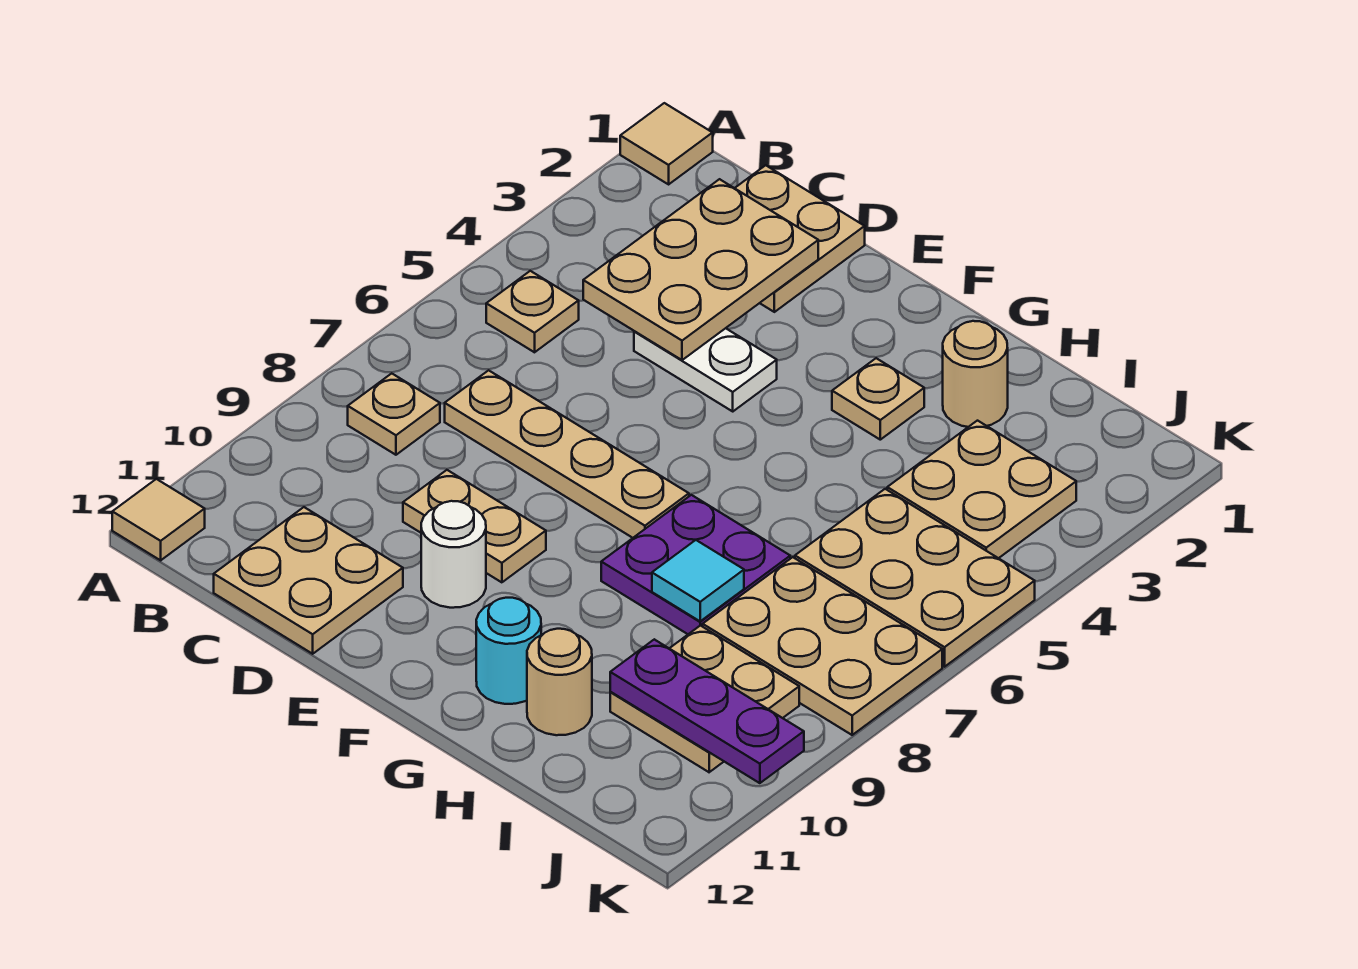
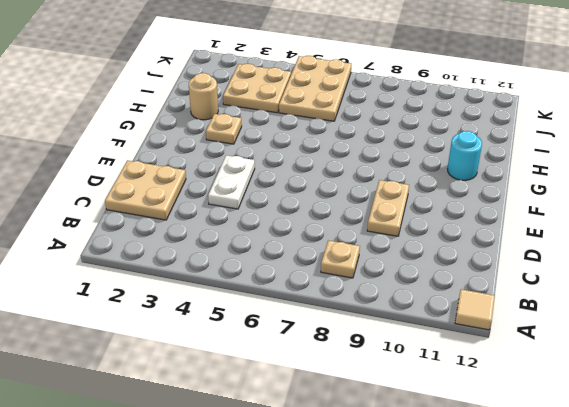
none -> tan 1x1 tile [620,103,713,184]
none -> tan 1x1 plate [486,271,579,352]
none -> tan 1x4 plate [445,370,689,538]

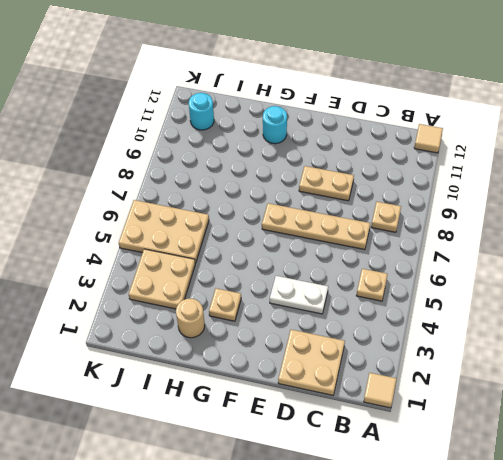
cyan 1x1 round brick [189,93,214,130] -> none
none -> tan 2x2 plate [214,507,403,654]
none -> white 1x1 round brick [421,501,486,608]
none -> purple 2x2 plate [601,495,790,634]

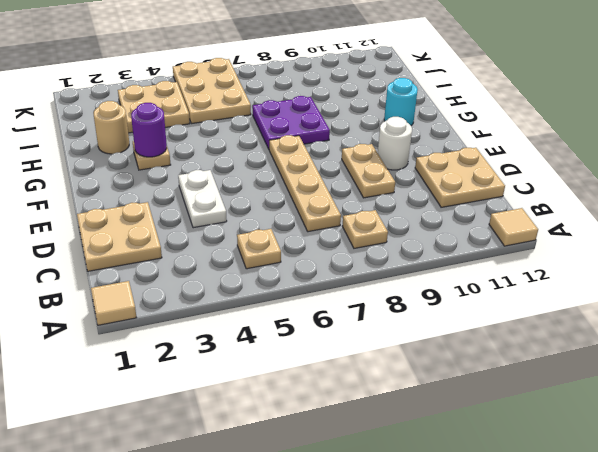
purple 1x1 round brick [131,103,167,157] -> none
none -> tan 1x1 round brick [527,629,592,735]
none -> tan 2x3 plate [703,557,942,735]
none -> tan 2x2 plate [610,625,799,772]

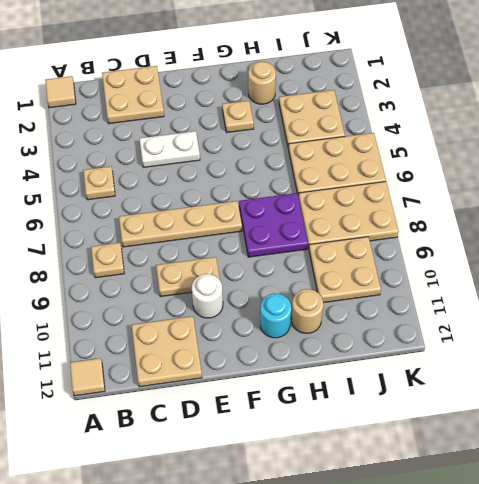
none -> tan 2x3 plate [583,179,818,360]
none -> cyan 1x1 tile [652,540,744,621]
none -> purple 1x3 plate [610,639,804,783]

